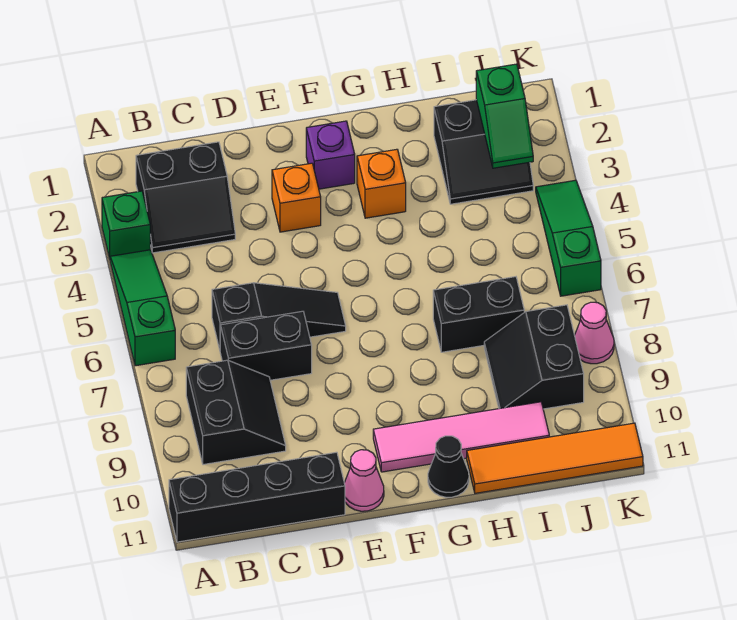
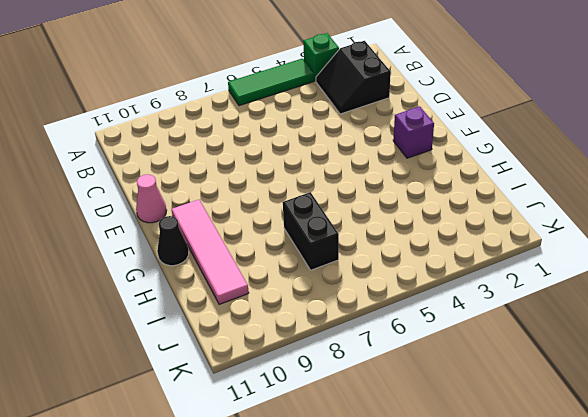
green 1x3 tile [228,59,314,106] -> green 1x3 slope [110,250,175,366]
none -> black 1x4 brick [169,452,345,542]
none -> black 2x2 slope [186,360,286,465]
none -> black 1x3 slope [212,283,346,349]

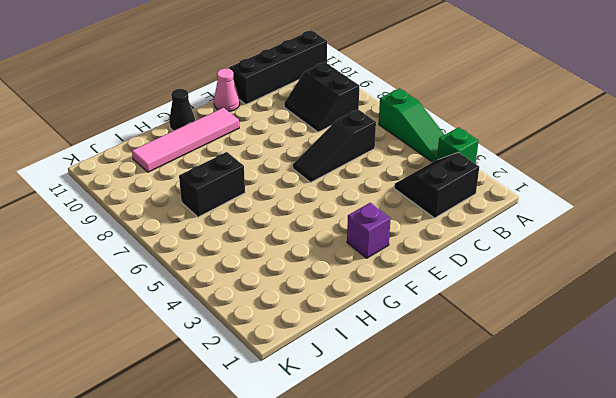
none -> black 1x2 brick [220,311,312,380]
none -> orange 1x1 brick [272,163,321,232]
none -> orange 1x1 brick [357,149,406,218]

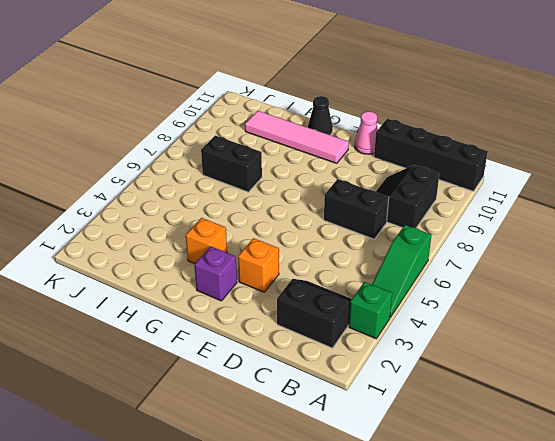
none -> black 1x3 slope [212,283,346,349]
none -> orange 1x4 tile [467,423,643,493]
none -> black 2x2 slope [434,100,533,204]

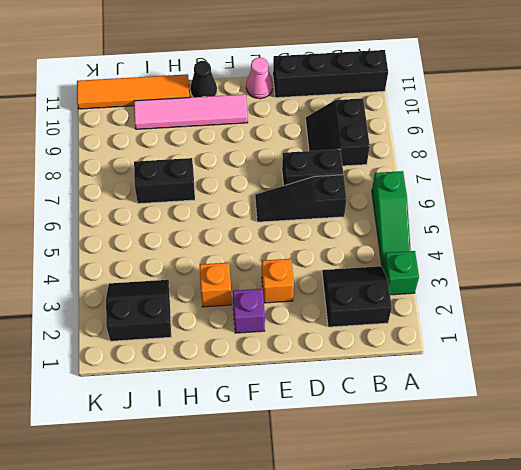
none -> black 2x2 slope [484,305,584,409]
none -> green 1x3 slope [536,180,601,296]
none -> pink 1x1 cone [575,302,614,364]

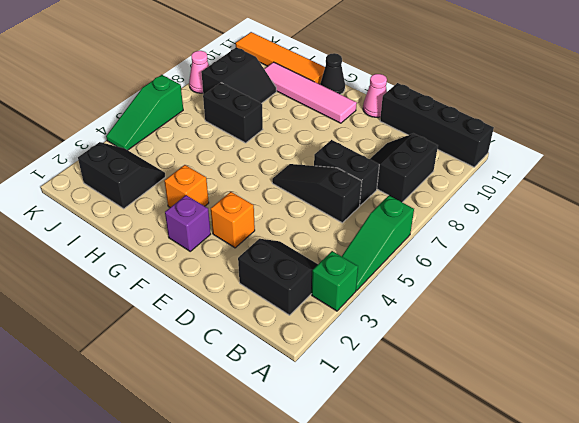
none -> green 1x2 slope [476,64,533,168]

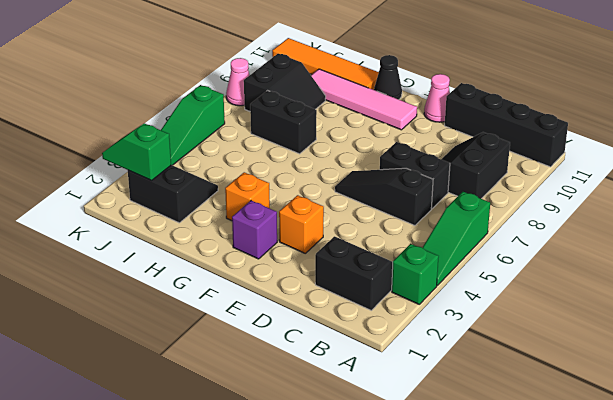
green 1x2 slope [102,123,171,181] -> green 1x2 slope turned to [476,64,533,168]

